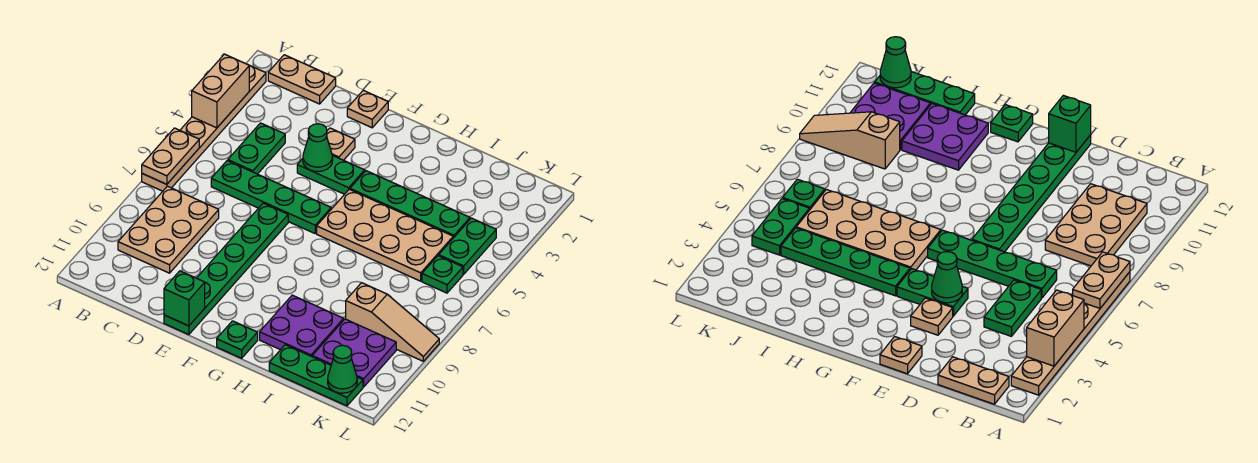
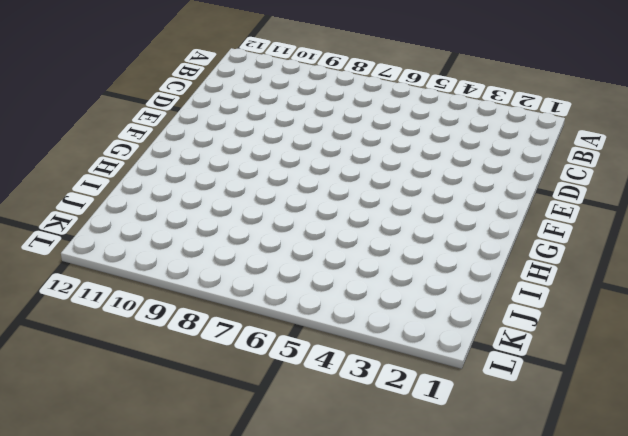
none -> tan 1x6 plate [142,66,266,191]
none -> tan 1x2 plate [268,55,336,104]
none -> tan 2x3 plate [118,186,219,273]

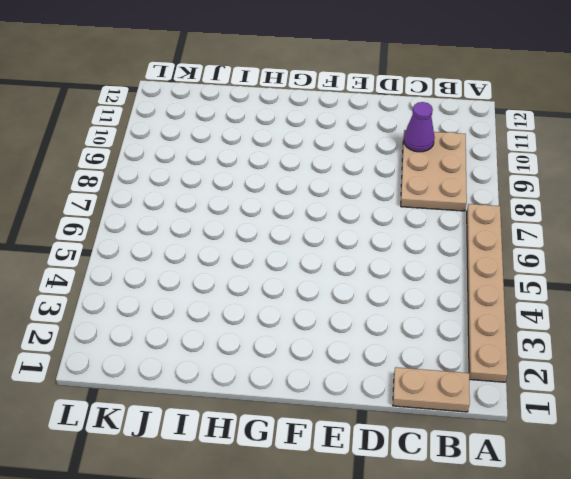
purple 1x1 cone [404,102,435,152] -> none
none -> green 1x2 plate [228,123,285,174]
none -> green 1x4 plate [211,161,331,233]
none -> tan 1x1 plate [347,90,388,128]

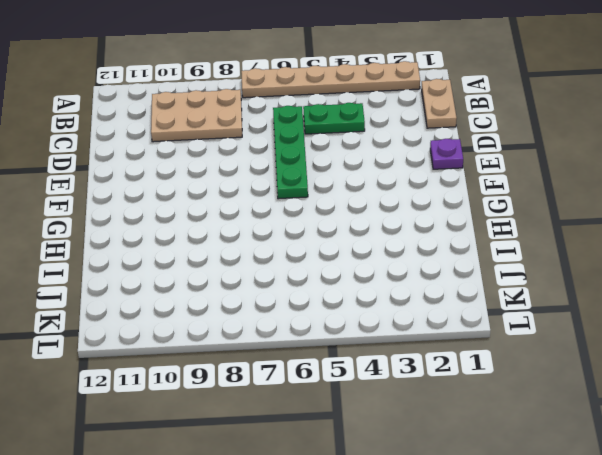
purple 1x1 plate [430,139,463,169] -> tan 1x1 plate [347,90,388,128]
none -> tan 1x1 plate [327,128,355,160]
none -> green 1x2 plate [297,156,365,194]
none -> green 1x6 plate [164,203,288,335]

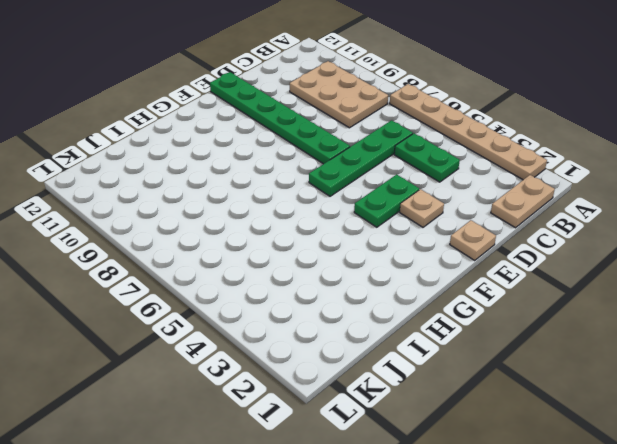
none -> green 1x4 plate [350,171,470,238]
none -> tan 2x4 plate [317,189,453,281]
none -> green 1x1 plate [217,321,258,358]

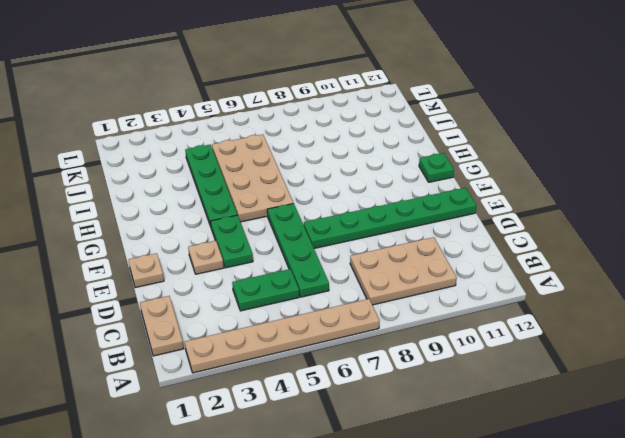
none -> purple 2x2 plate [260,295,344,356]
none -> green 1x3 plate [269,345,363,406]
none -> tan 1x3 slope [346,283,439,361]

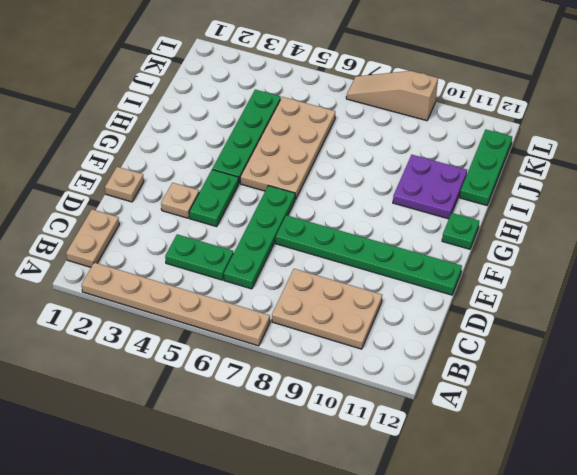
tan 1x3 slope [346,71,438,121] -> tan 1x3 slope turned to [346,283,439,361]
none -> purple 2x2 plate [312,319,396,387]
none -> green 1x2 plate [439,218,496,274]
none -> green 1x1 plate [422,256,463,293]

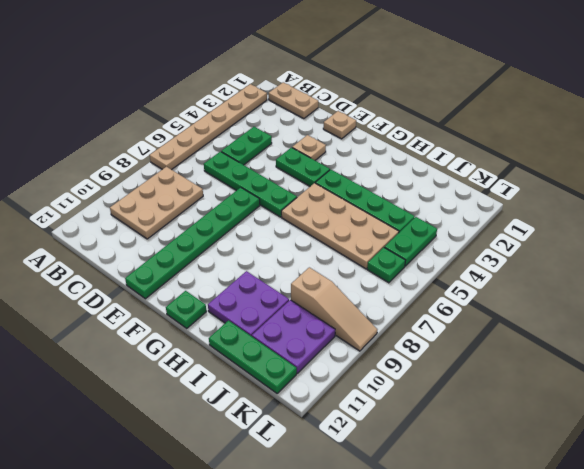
none -> tan 1x2 brick [192,54,249,128]
none -> tan 1x2 plate [142,128,199,184]
none -> green 1x1 cone [303,124,333,172]

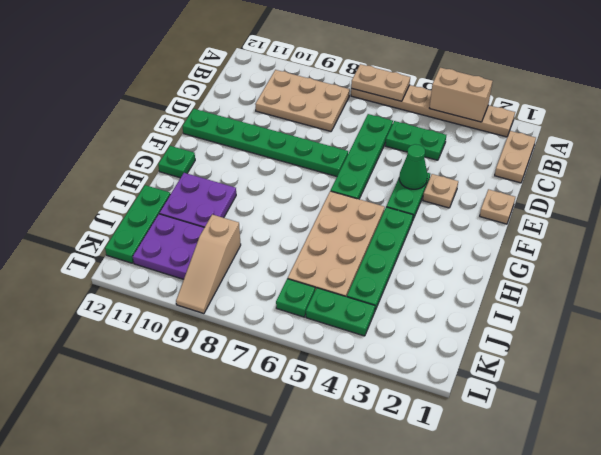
none -> green 1x1 brick [164,271,205,326]
none -> green 1x1 cone [328,345,357,393]

